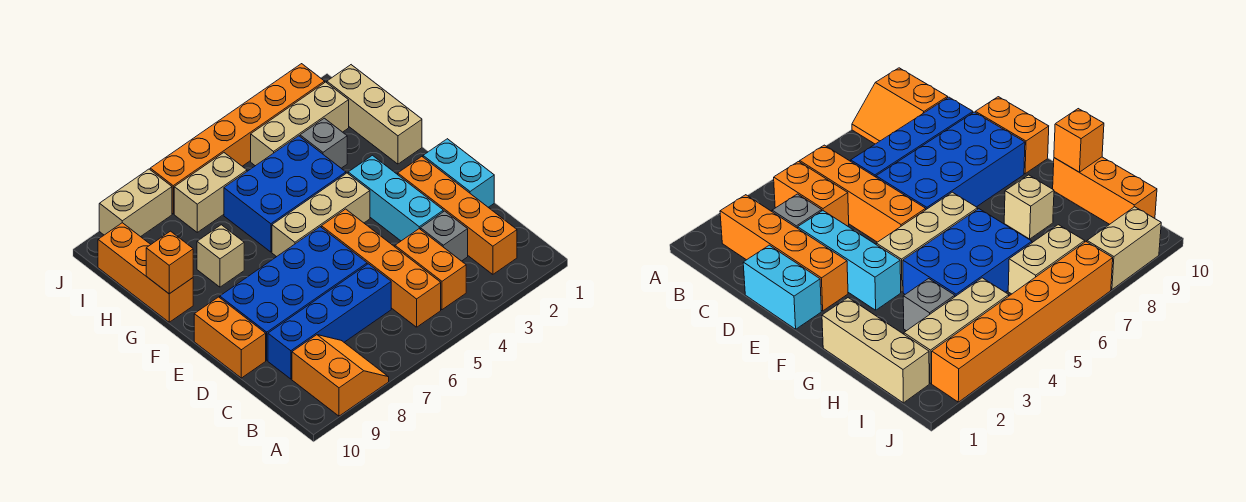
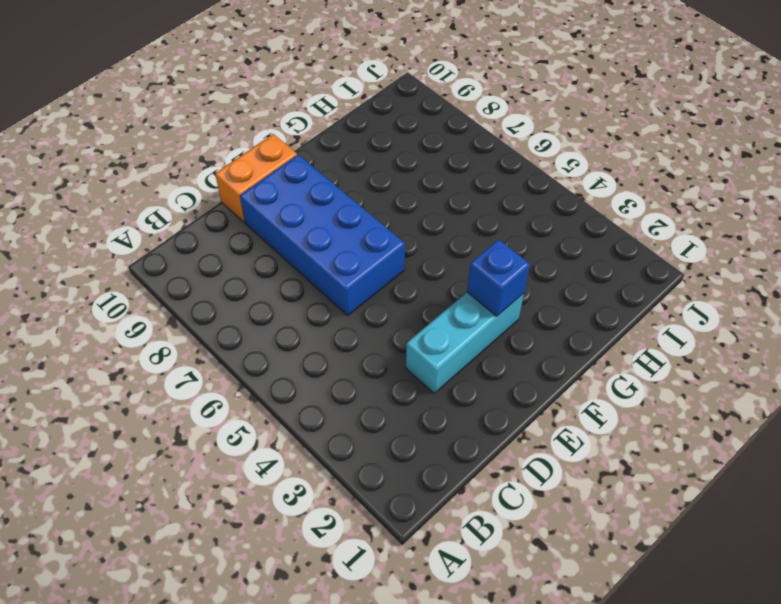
blue 1x1 brick [467,240,530,316] -> none
none -> orange 2x2 slope [292,335,389,416]
none -> orange 1x4 brick [398,157,517,274]
none -> orange 1x2 brick [395,229,466,310]

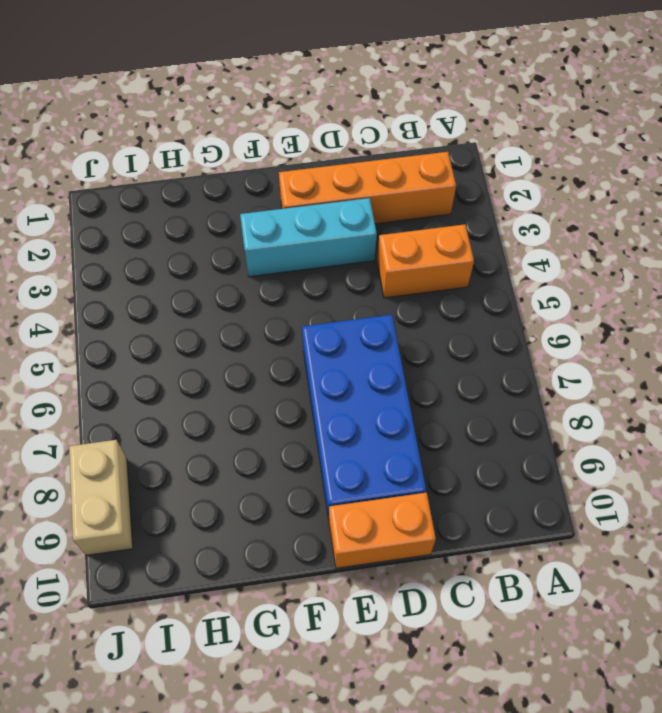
none -> orange 2x2 slope [292,335,389,416]
none -> orange 1x4 brick [321,209,441,327]
none -> grey 1x1 brick [420,211,468,261]

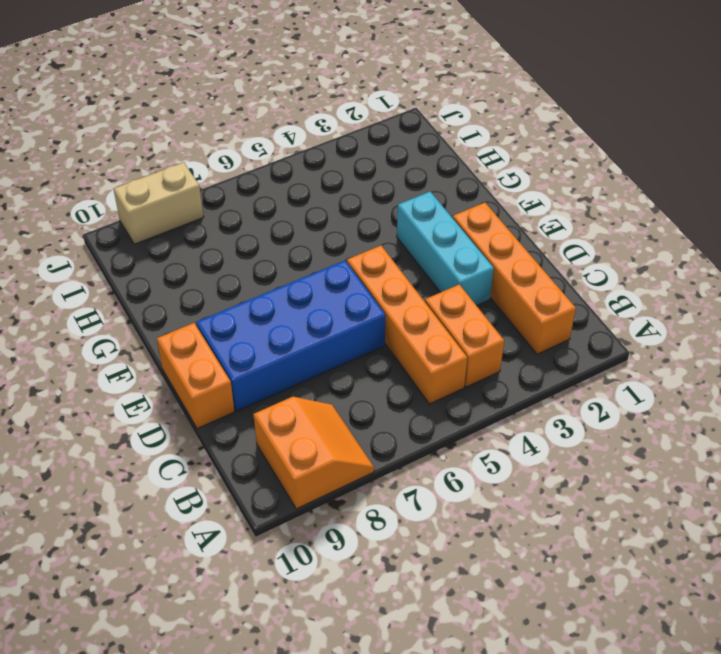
none -> grey 1x1 brick [420,211,468,261]
none -> blue 1x4 brick [268,264,391,379]
none -> cyan 1x2 brick [423,139,494,207]

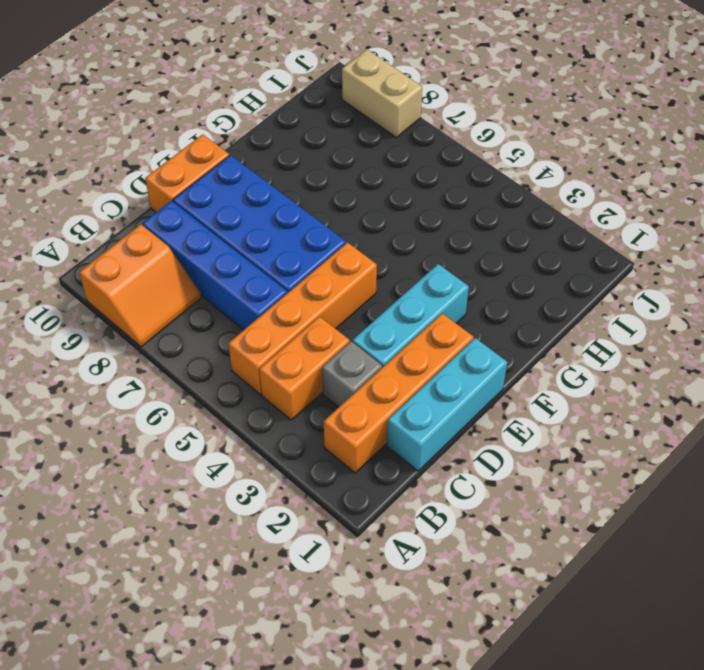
cyan 1x3 brick [387,338,507,471] -> cyan 1x2 brick [423,139,494,207]
none -> tan 1x3 brick [272,173,370,257]
none -> tan 1x3 brick [327,65,422,164]
none -> blue 2x3 brick [224,136,346,252]

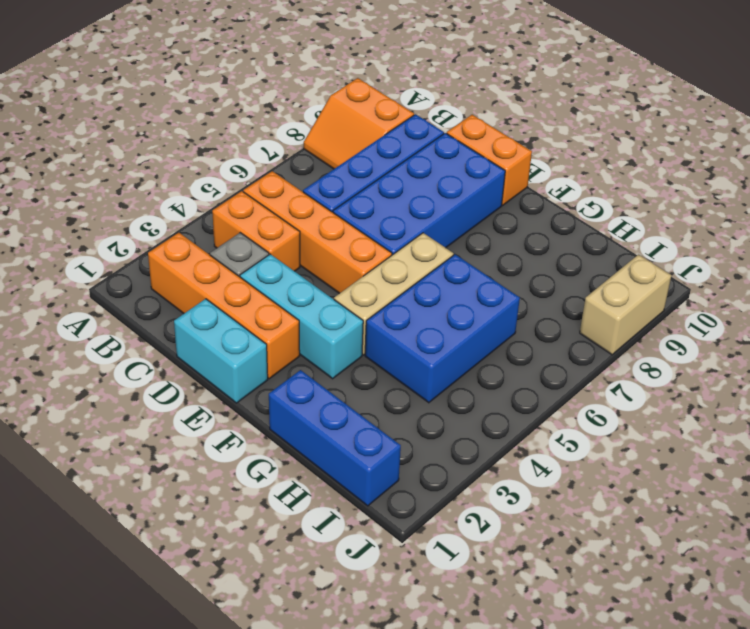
blue 1x3 brick [269,370,401,506] -> tan 1x3 brick [327,65,422,164]
none -> tan 1x1 brick [197,225,244,287]
none -> orange 1x3 brick [98,223,193,322]
none -> grey 1x1 brick [300,118,347,168]

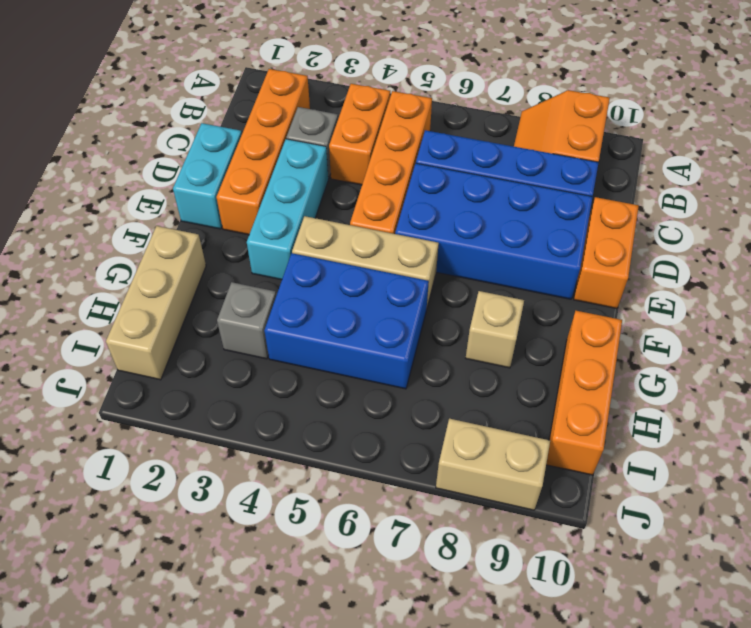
none -> tan 1x3 brick [251,82,349,166]
none -> tan 1x2 brick [174,153,247,232]
none -> orange 1x6 brick [150,64,325,214]

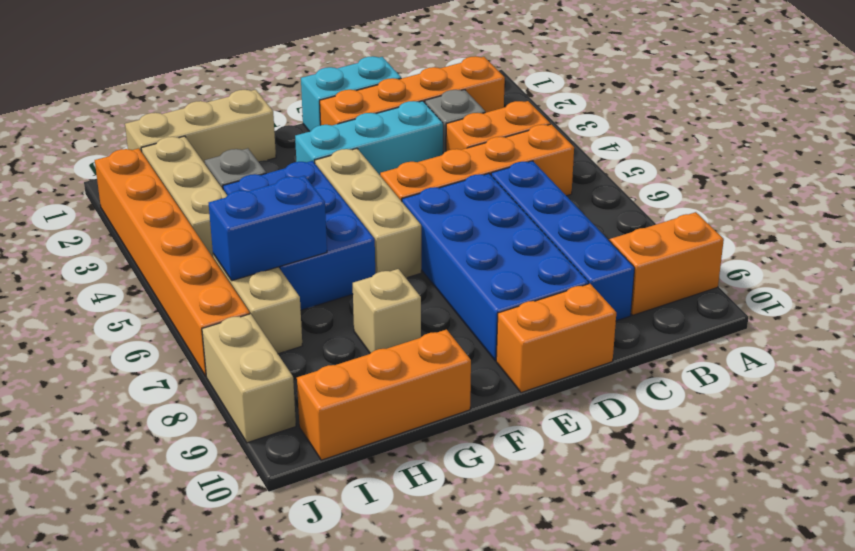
blue 1x2 brick [209,176,327,281] -> none
none -> orange 1x1 brick [146,231,193,294]

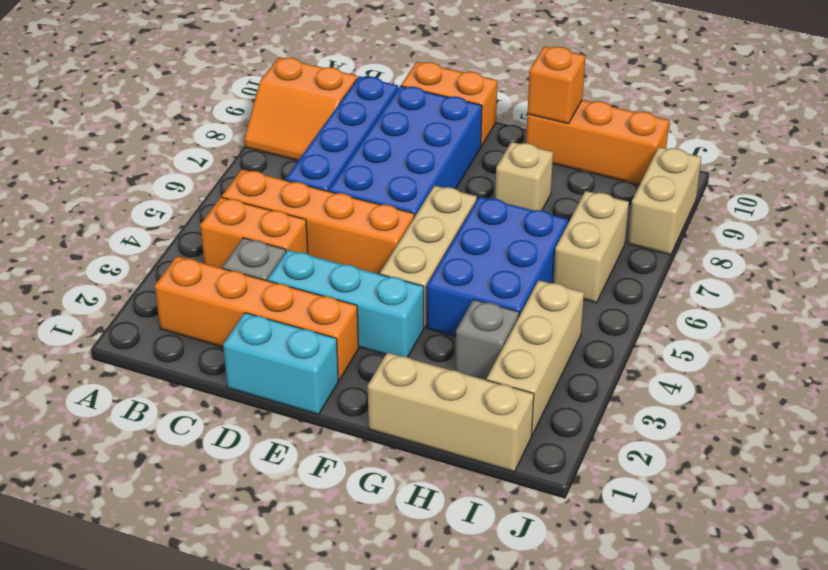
none -> orange 1x6 brick [150,64,325,214]

